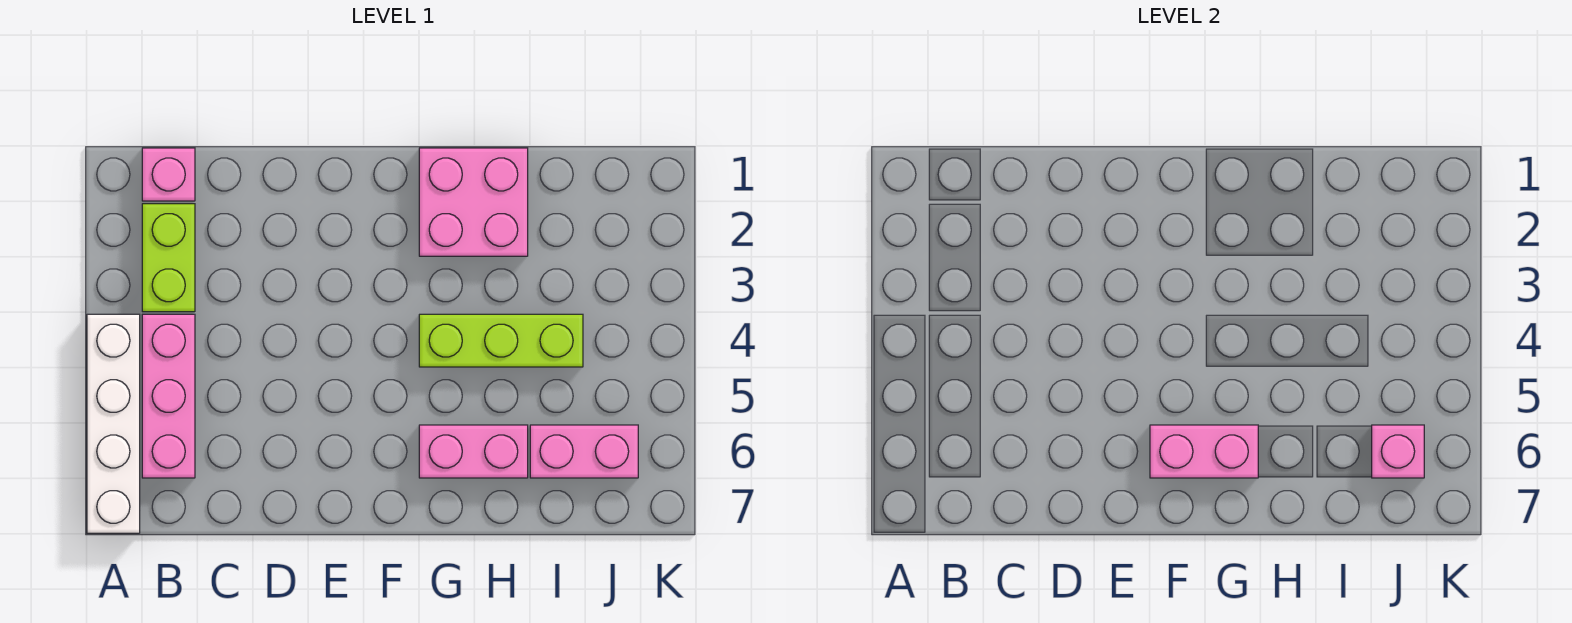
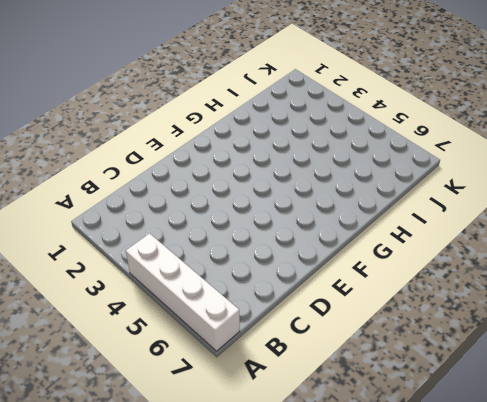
none -> pink 1x1 brick [142,148,195,201]
none -> lime 1x2 brick [142,204,195,312]

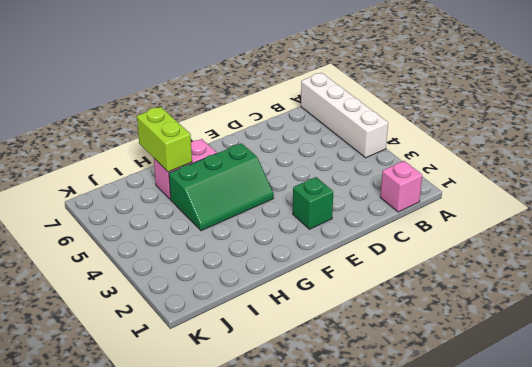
green 1x1 brick [293,177,333,229] -> none
green 2x3 slope [169,143,274,231] -> lime 1x3 brick [419,314,583,367]
lime 1x2 brick [137,107,192,172] -> lime 1x2 brick moved to [142,204,195,312]
none -> pink 1x3 brick [142,314,195,478]
none -> pink 2x2 brick [419,148,528,256]

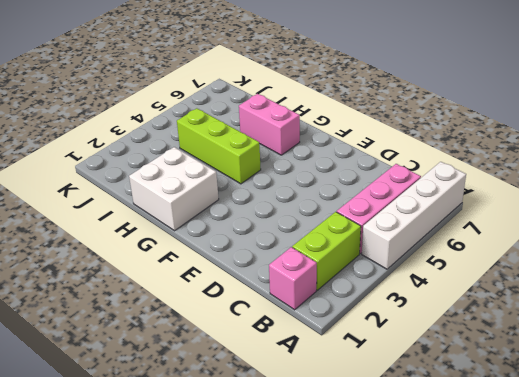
white 2x2 brick [129,147,219,231] -> pink 2x2 brick [419,148,528,256]
none -> pink 1x2 brick [530,425,638,478]
none -> pink 1x2 brick [1150,425,1258,478]

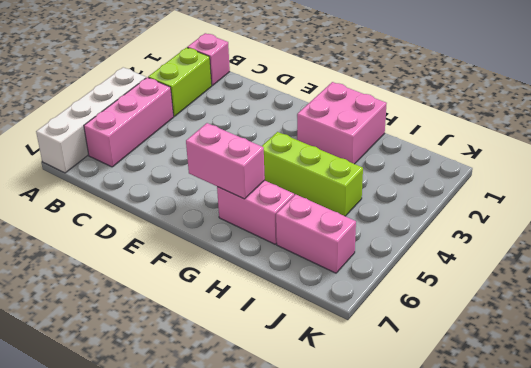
none -> pink 1x1 brick [1372,425,1424,478]

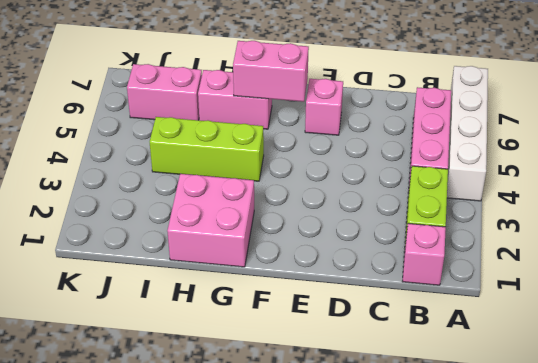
pink 1x1 brick [305,79,343,135] -> pink 1x1 brick moved to [1372,425,1424,478]

